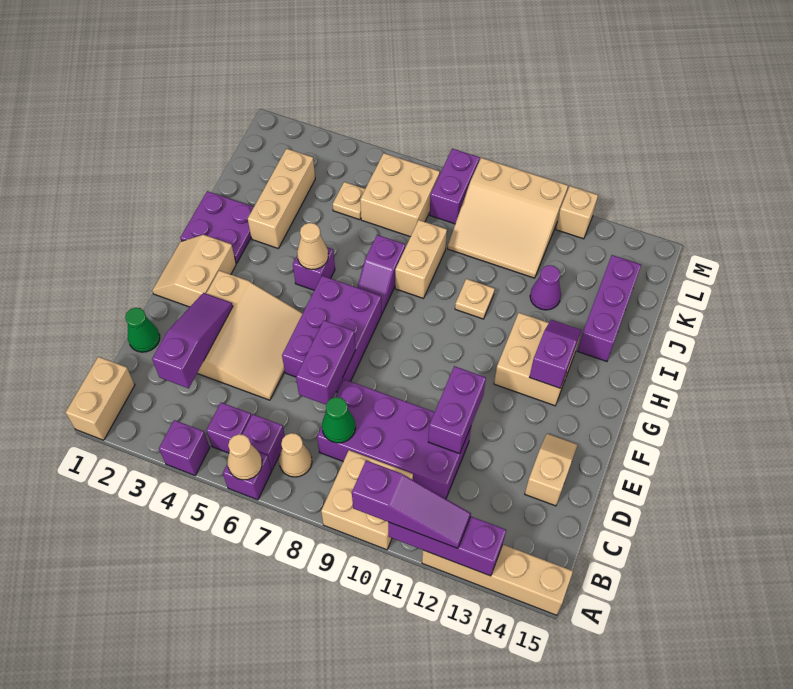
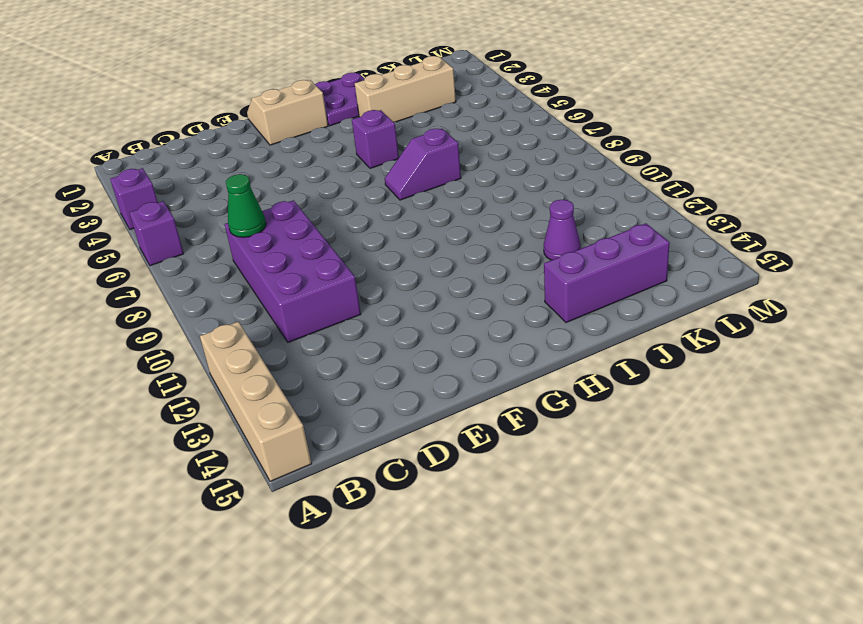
none -> tan 1x2 brick [65,357,135,440]
none -> tan 2x2 brick [321,450,413,550]
none -> purple 1x1 brick [206,403,251,453]
none -> purple 1x1 brick [242,414,285,469]

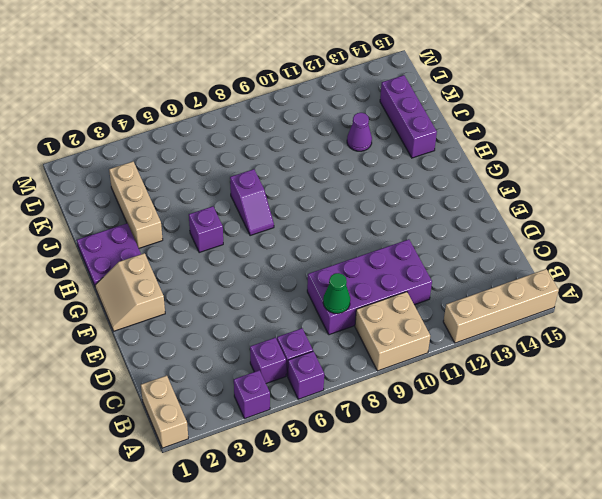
none -> tan 1x1 cone [279,433,312,477]
none -> green 1x1 cone [125,308,160,352]
none -> tan 3x3 slope [197,271,303,400]
none -> tan 1x2 slope [525,434,577,506]

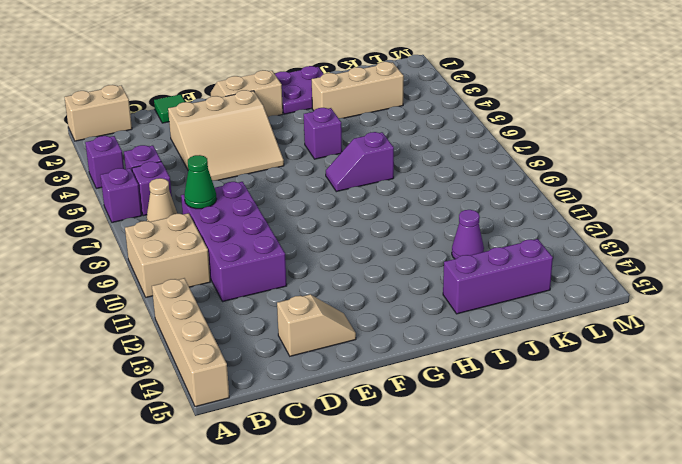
green 1x1 tile [154,94,185,123] -> green 1x1 cone [125,308,160,352]
none -> purple 2x3 brick [282,276,382,392]
none -> tan 2x2 brick [494,313,580,406]
none -> tan 1x2 brick [395,220,447,298]
none -> tan 1x1 plate [455,279,495,319]

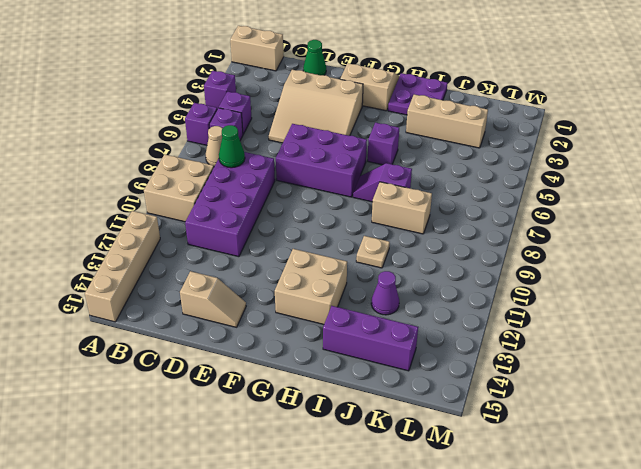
none -> tan 1x1 plate [333,182,365,220]
none -> tan 2x2 brick [360,153,440,237]
none -> tan 3x3 slope [448,158,568,278]
none -> purple 1x2 brick [430,149,480,224]

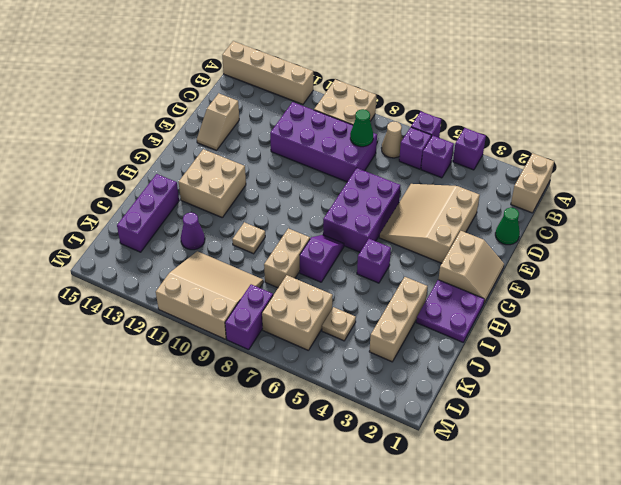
none -> tan 1x1 brick [556,186,598,239]
none -> tan 1x1 cone [228,434,262,480]
none -> purple 1x3 brick [388,516,506,576]
none -> purple 1x3 slope [152,293,233,388]

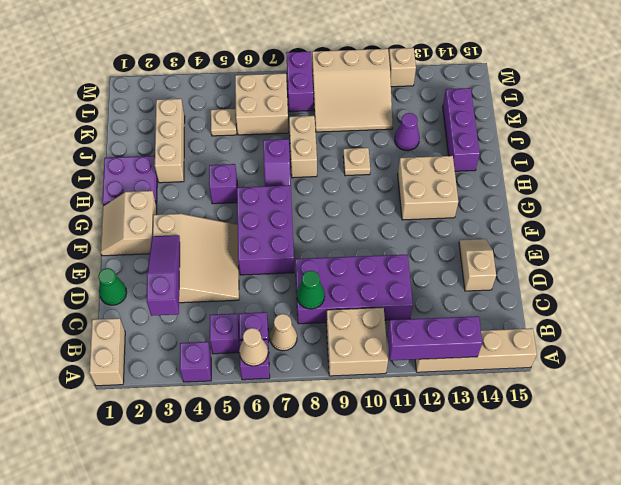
none -> purple 1x2 brick [296,320,355,405]
none -> purple 1x2 brick [428,366,486,454]
none -> purple 1x2 slope [529,320,582,388]
none -> tan 1x1 cone [297,223,328,270]

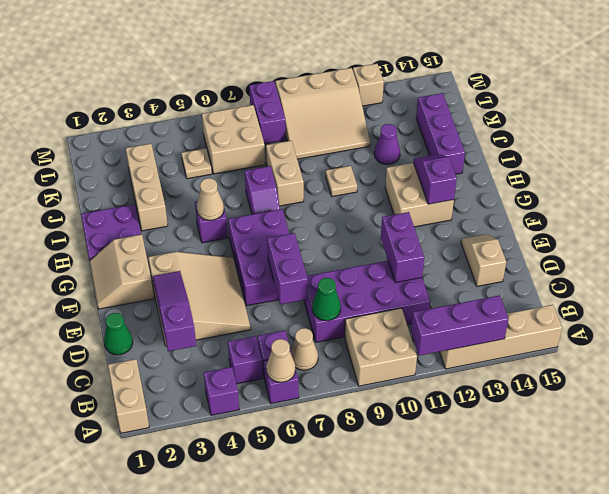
none -> purple 1x3 slope [352,460,471,548]

